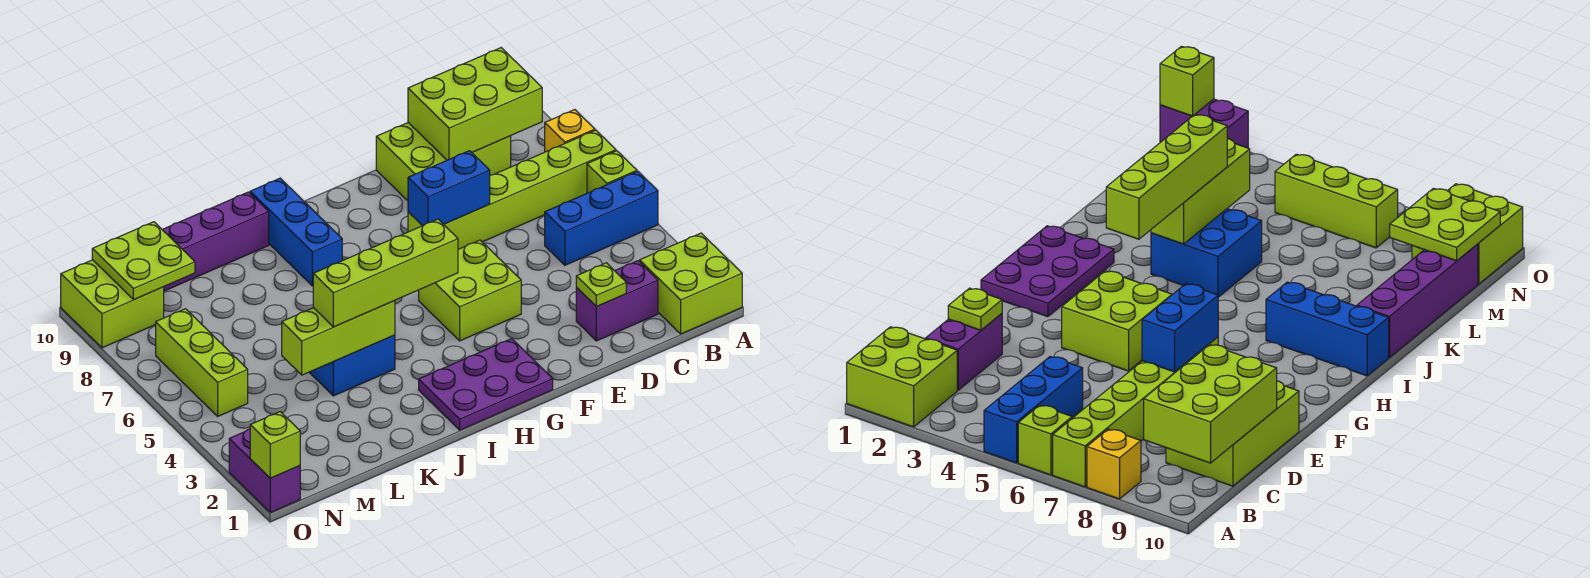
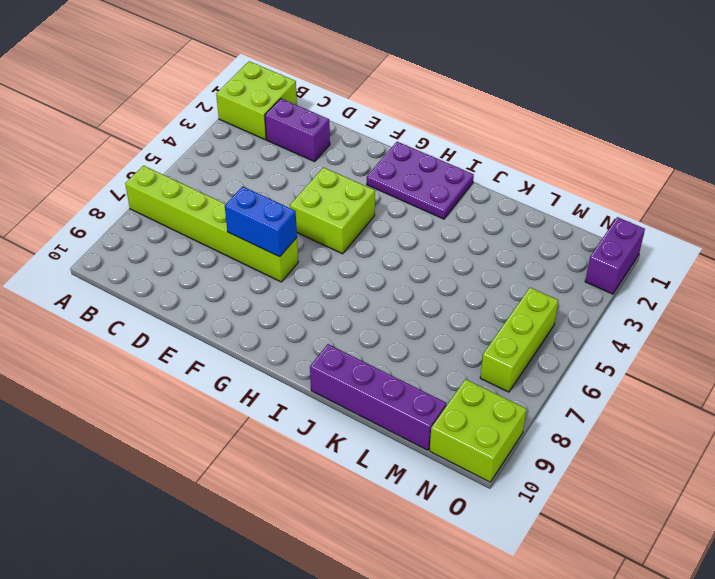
none -> blue 1x3 brick [545,171,658,265]
none -> lime 1x1 brick [587,151,637,193]
none -> yellow 1x1 brick [545,110,595,152]

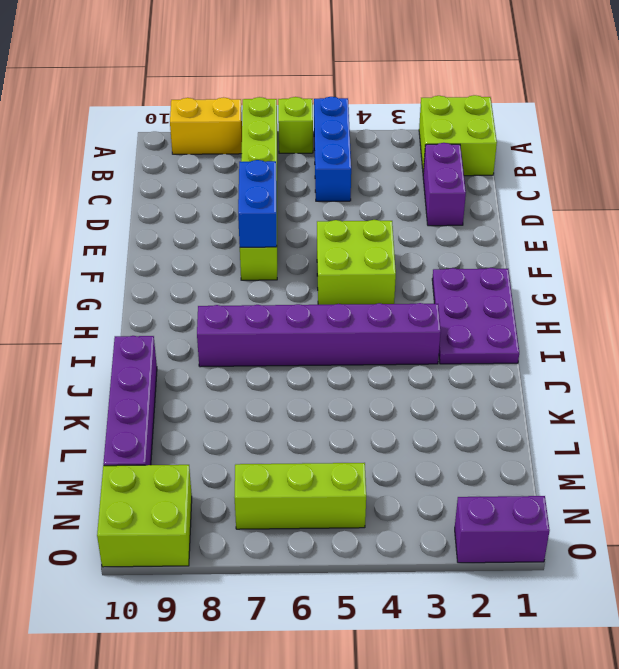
yellow 1x2 brick [170,97,242,154] -> yellow 1x1 brick [545,110,595,152]
purple 1x6 brick [197,303,441,367] -> blue 1x3 brick [250,178,342,286]
none -> lime 2x3 brick [376,123,511,201]
none -> blue 2x2 brick [309,335,395,396]
none -> lime 2x3 brick [408,48,542,160]

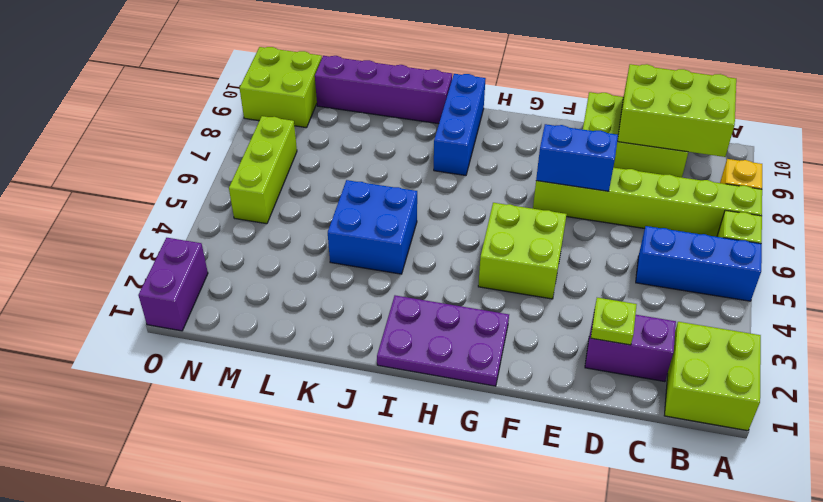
none -> lime 1x3 brick [282,301,395,375]
none -> lime 2x2 plate [92,222,195,300]
none -> lime 1x1 brick [250,412,300,478]

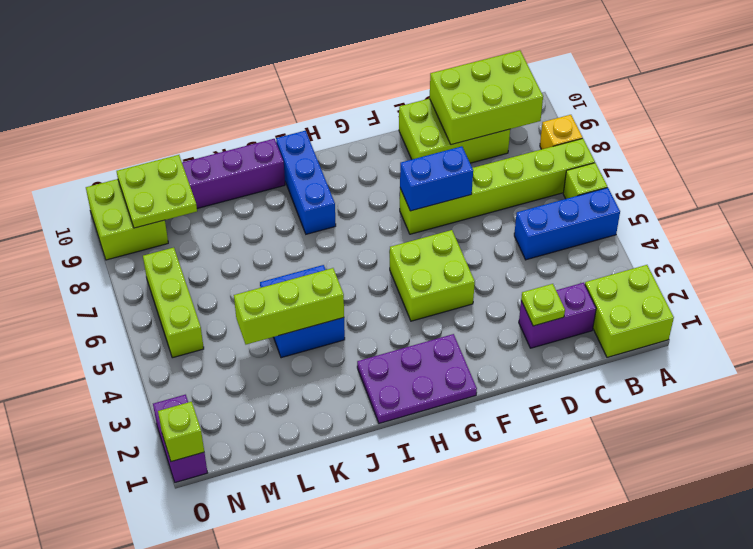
none -> lime 1x4 brick [313,219,458,327]

